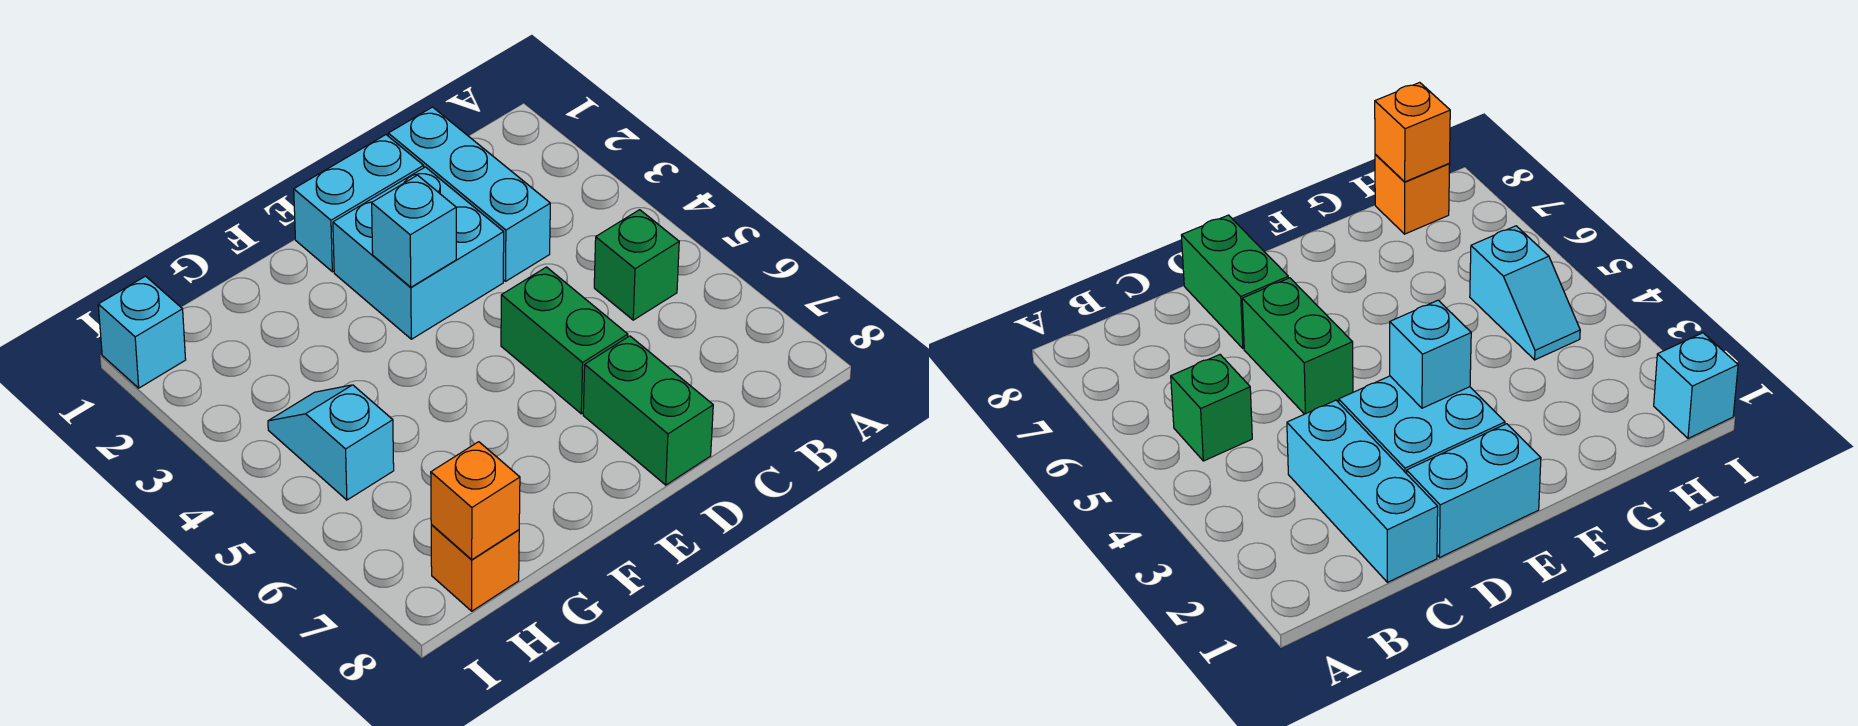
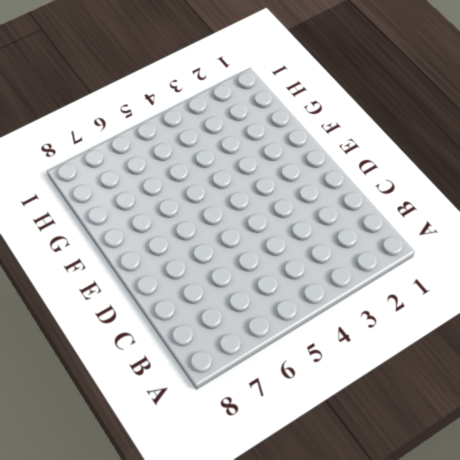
none -> green 1x1 brick [594,210,679,320]
none -> cyan 1x3 brick [388,107,550,281]

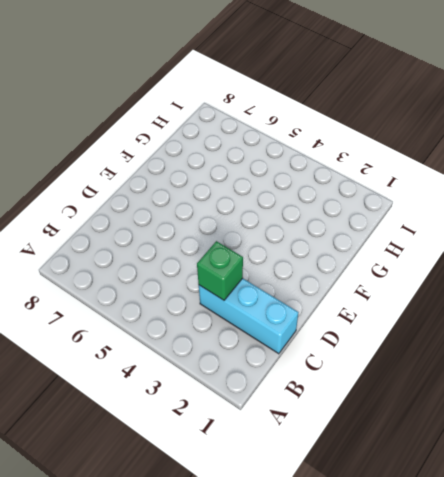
green 1x1 brick [197,241,243,300] -> green 1x1 brick moved to [594,210,679,320]
none -> cyan 1x2 brick [294,135,424,272]
none -> cyan 2x2 brick [333,167,504,339]

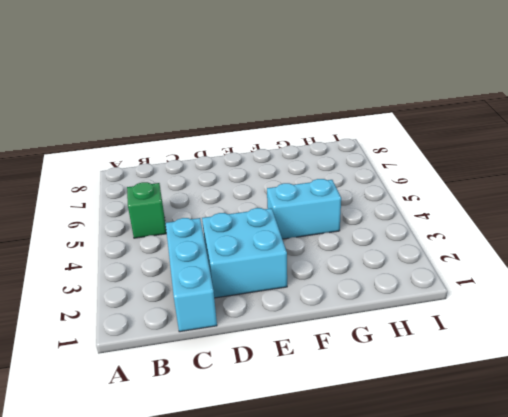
cyan 1x2 brick [267,179,341,239] -> cyan 1x2 brick moved to [294,135,424,272]
none -> green 1x2 brick [501,267,628,414]
none -> green 1x2 brick [583,336,713,485]

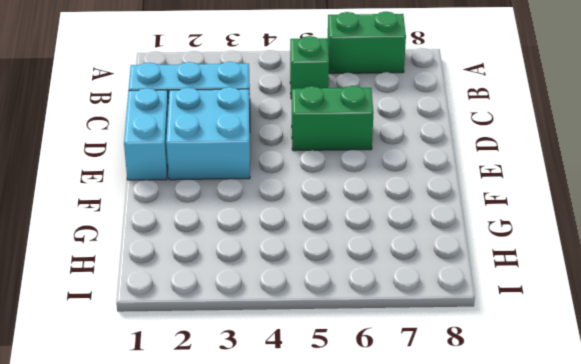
green 1x2 brick [328,12,406,74] -> green 1x2 brick moved to [583,336,713,485]
none -> cyan 1x2 slope [268,385,394,500]
none -> orange 1x1 brick [431,524,519,611]

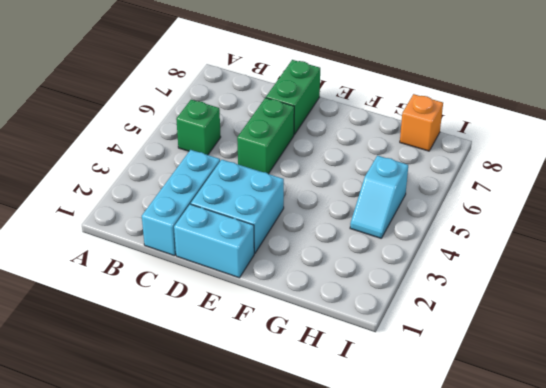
none -> cyan 1x1 brick [98,276,186,388]
none -> cyan 1x1 brick [372,175,456,287]

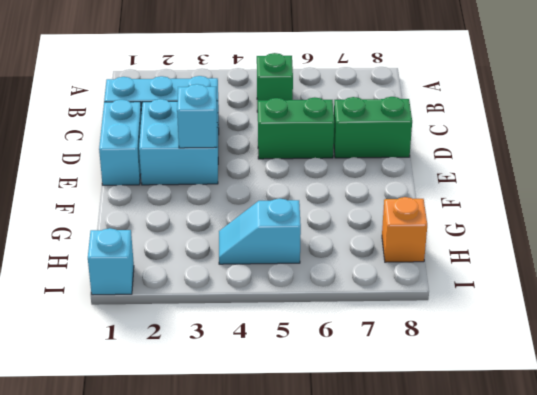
none -> orange 1x1 brick [431,442,520,560]

